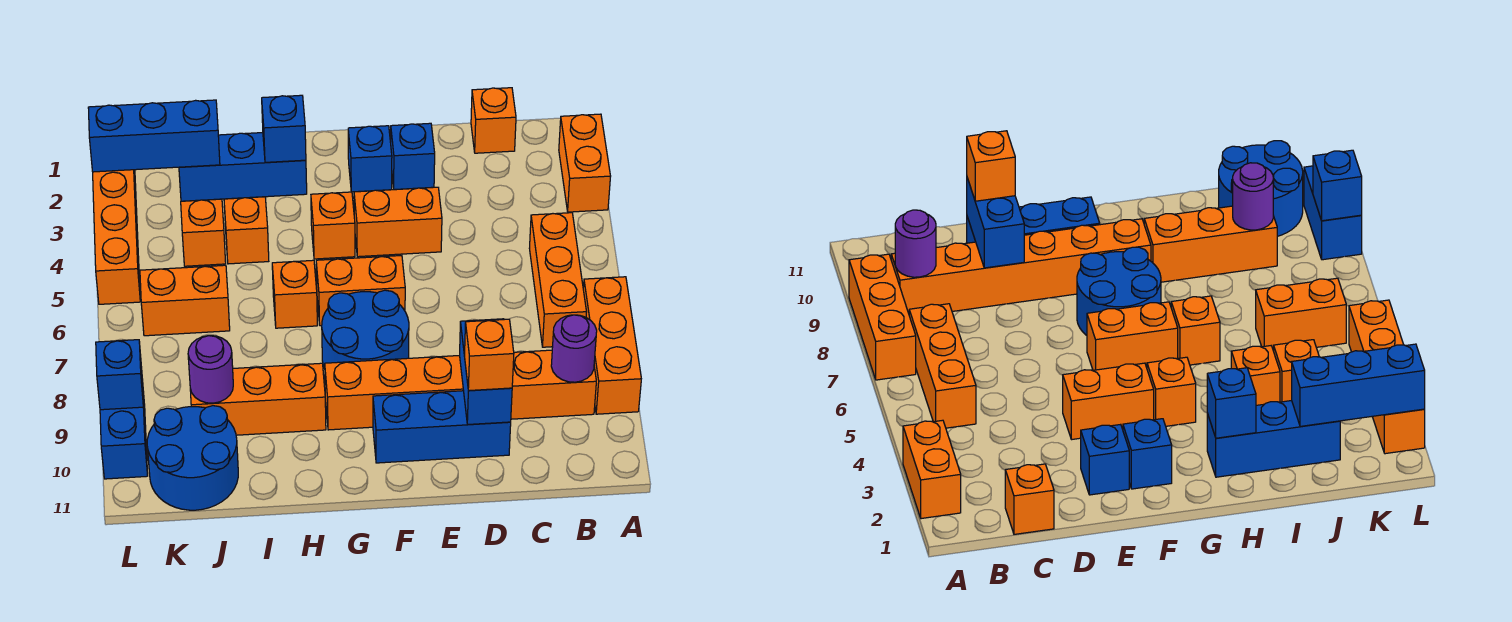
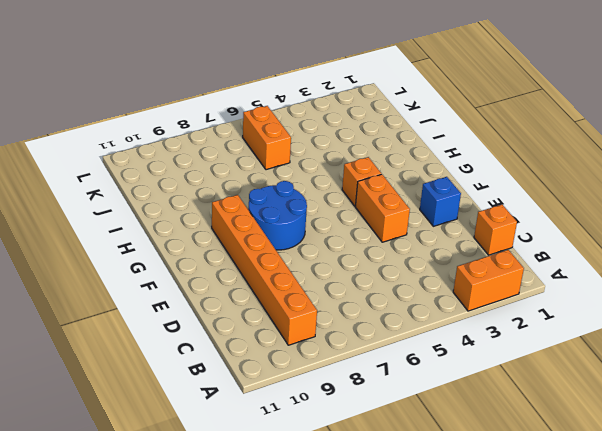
none -> orange 1x3 brick [583,277,641,414]
none -> orange 1x3 brick [529,213,586,347]
none -> blue 1x3 brick [373,391,511,463]

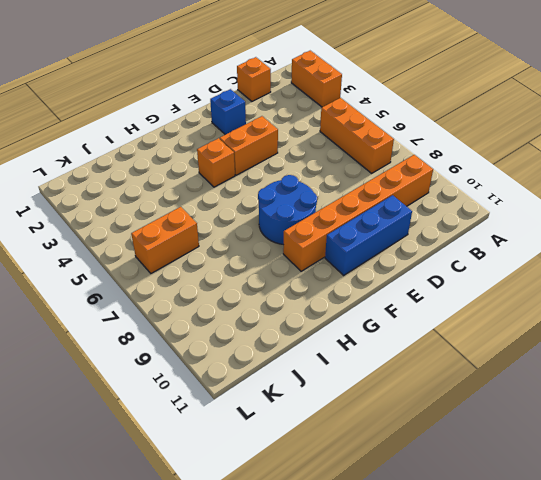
none -> orange 1x3 brick [583,277,641,414]
none -> blue 1x1 brick [348,126,392,192]
none -> orange 1x2 brick [316,256,405,326]

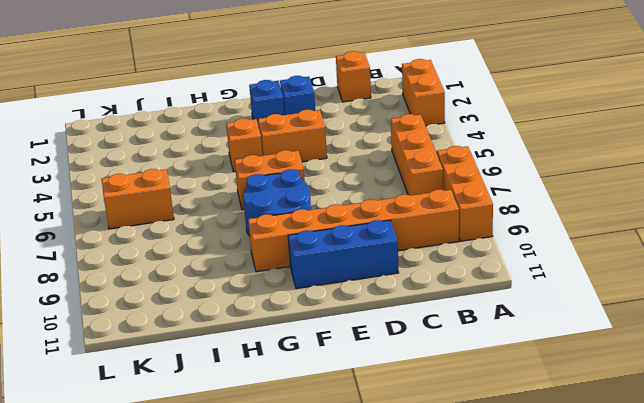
none -> blue 1x3 brick [179,133,307,201]
none -> orange 1x1 brick [272,260,317,328]
none -> orange 1x3 brick [190,363,326,435]

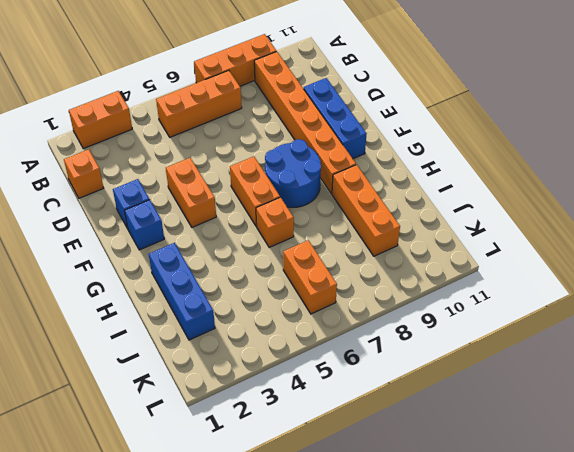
none -> orange 1x1 brick [311,192,355,259]
none -> orange 1x1 brick [224,197,269,264]
none -> orange 1x1 brick [181,199,226,266]

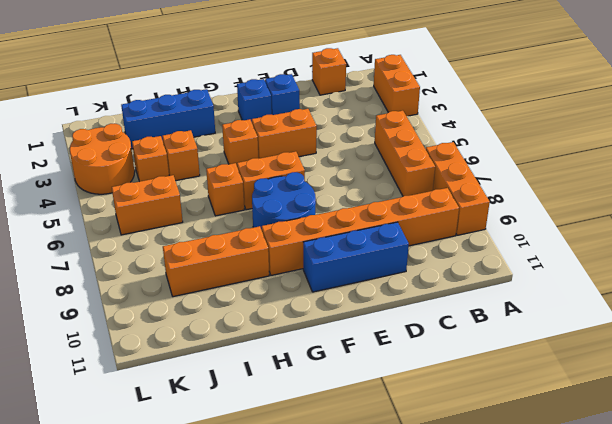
orange 2x2 round brick [70,124,135,194] -> orange 1x4 brick [93,170,140,304]
none -> blue 2x2 round brick [147,406,238,510]
none -> blue 1x2 brick [100,379,148,479]
none -> purple 1x1 round brick [551,315,597,382]

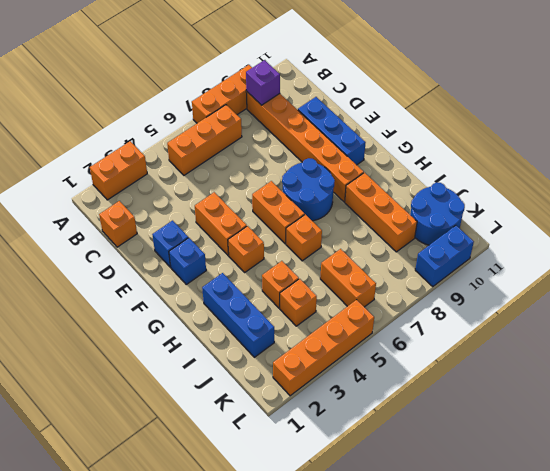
purple 1x1 brick [246,60,280,105] -> purple 1x1 round brick [551,315,597,382]
none -> blue 1x2 brick [460,319,512,424]
none -> blue 1x1 brick [262,95,306,162]
none -> blue 1x3 brick [88,100,220,172]

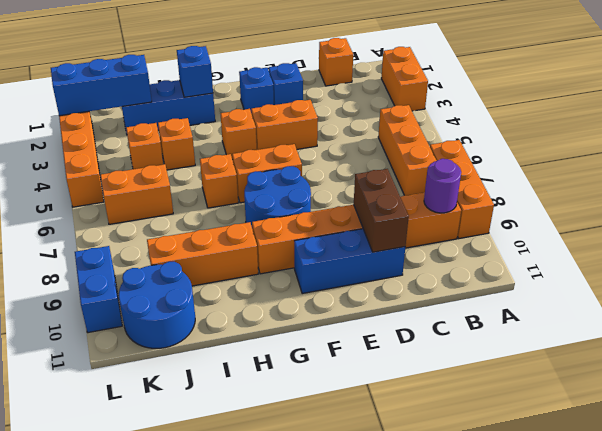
brown 1x2 brick [354,169,409,252] -> blue 1x2 brick [460,319,512,424]
none -> purple 1x1 round brick [188,336,233,403]
none -> blue 1x1 brick [96,340,143,410]
none -> orange 1x1 brick [465,319,514,391]

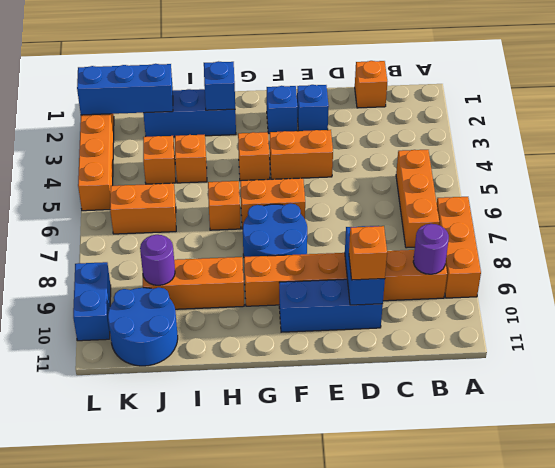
none -> orange 1x2 brick [559,114,611,212]
none -> blue 1x1 brick [96,340,143,410]

